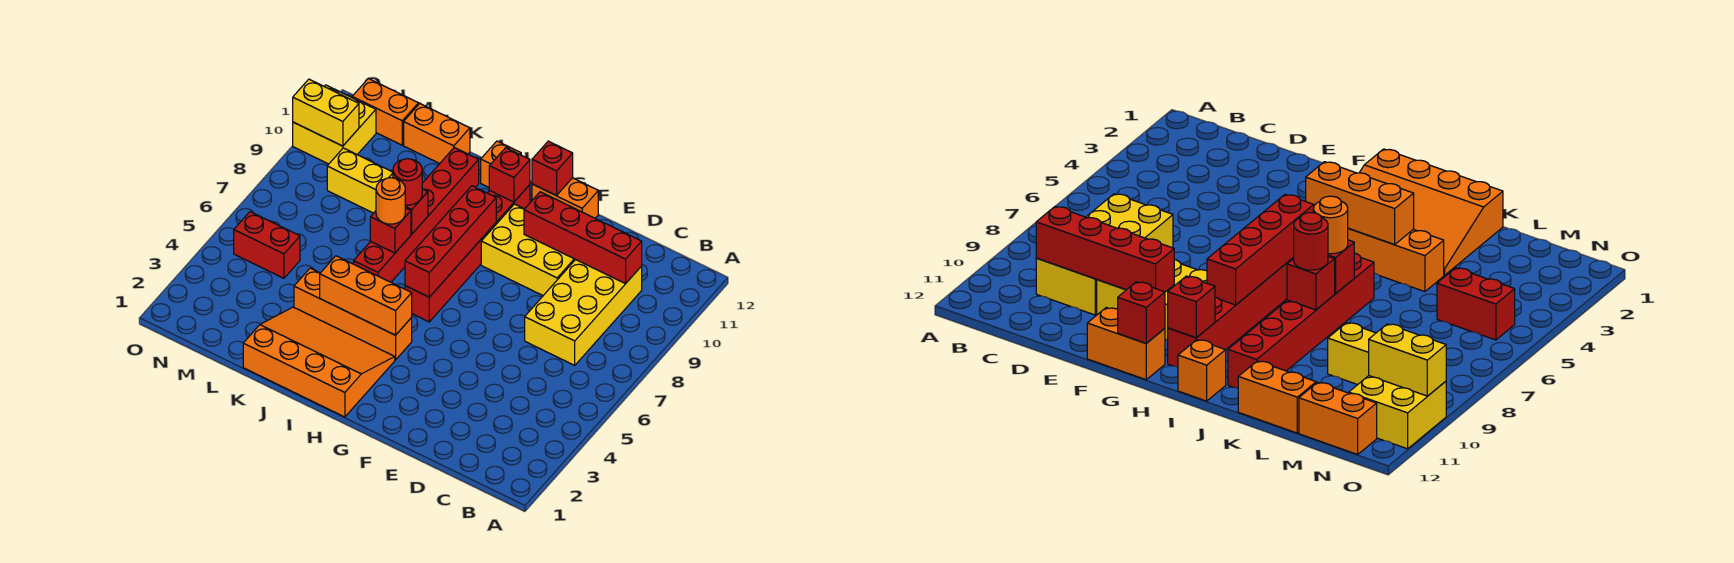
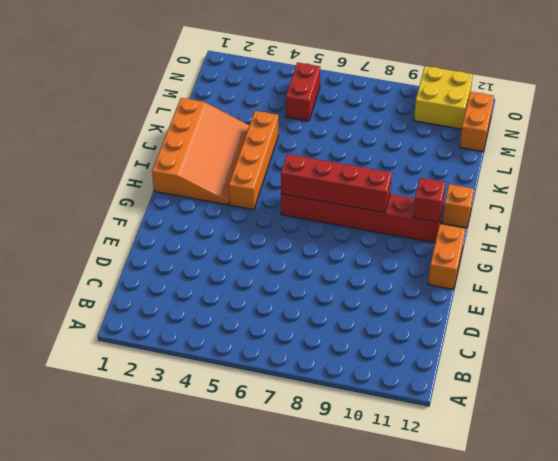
none -> yellow 2x4 brick [525,260,642,365]
none -> yellow 2x3 brick [481,204,575,295]
none -> red 1x6 brick [354,148,479,282]

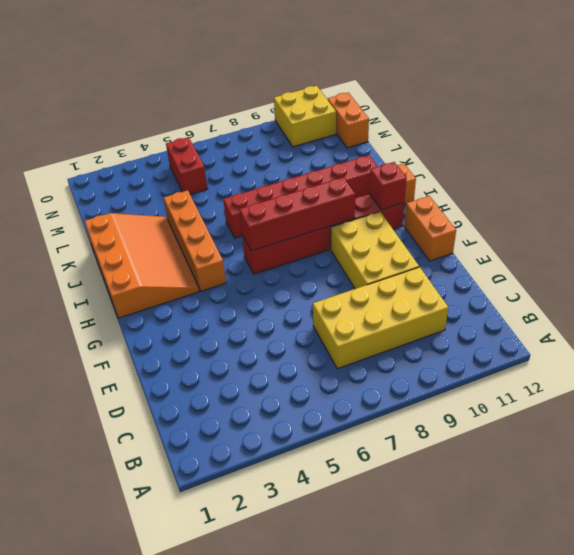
none -> orange 1x2 brick [404,104,470,164]
none -> yellow 1x2 brick [327,148,393,213]
none -> red 1x4 brick [524,192,642,284]

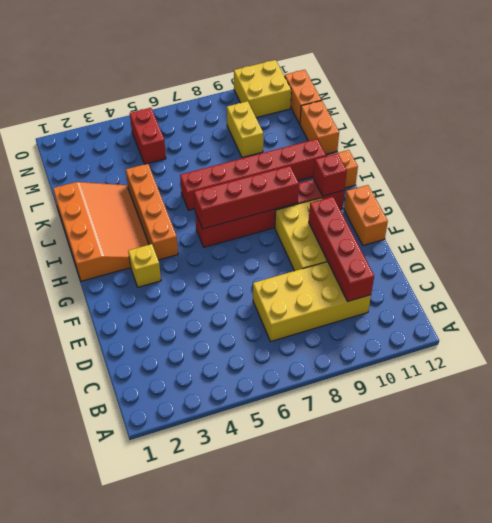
yellow 1x1 brick [128,244,161,287] -> none
none -> red 1x1 brick [532,141,573,196]
none -> orange 1x3 brick [320,256,412,335]
none -> red 1x1 brick [370,208,411,253]

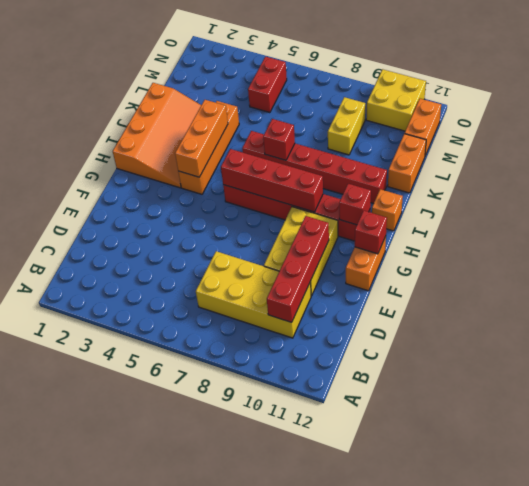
none -> red 1x1 brick [405,189,428,234]
none -> yellow 1x2 brick [293,79,359,146]
none -> orange 1x1 round brick [376,178,405,224]

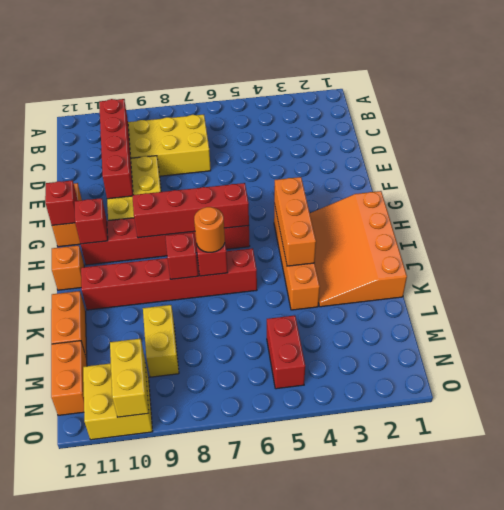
none -> red 1x1 round brick [393,159,422,205]

